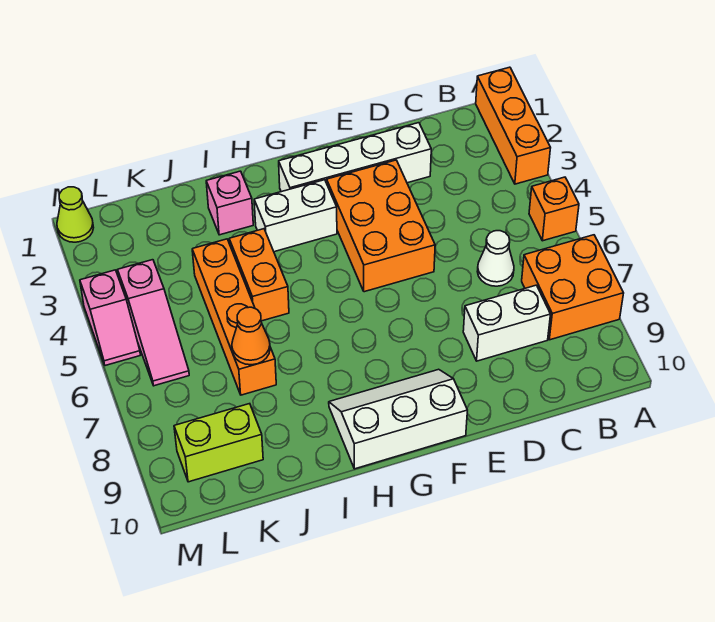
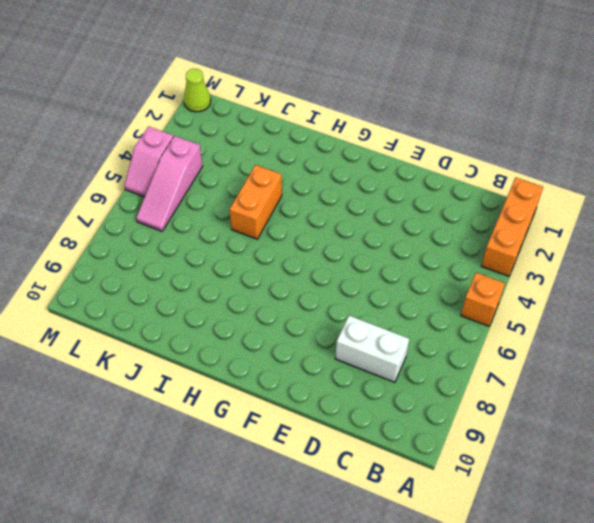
none -> orange 2x2 brick [522,235,624,340]
none -> white 1x1 cone [477,231,514,286]
none -> white 1x4 brick [279,123,431,192]

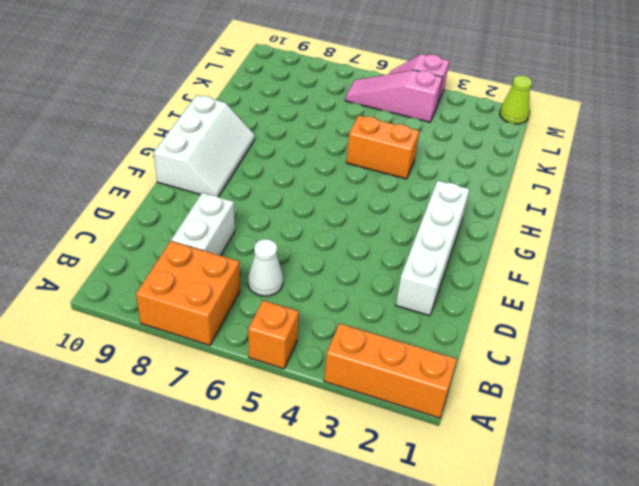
none -> orange 2x3 brick [327,160,435,292]
none -> white 1x2 brick [254,180,337,252]
none -> pink 1x1 brick [206,171,253,235]

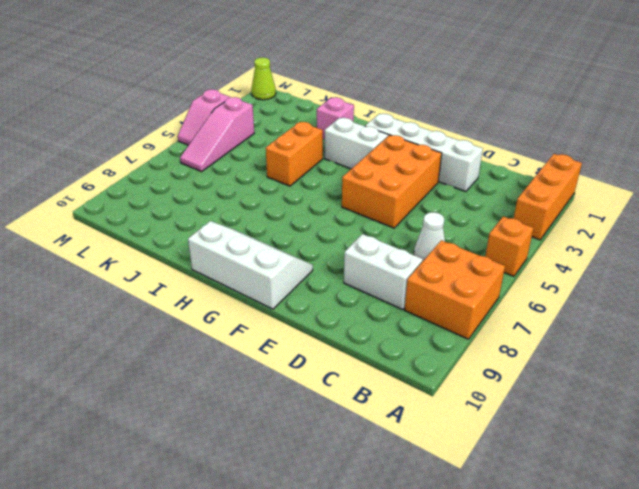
none -> orange 1x4 brick [192,239,276,395]
none -> lime 1x2 brick [174,404,263,482]
none -> orange 1x1 cone [232,307,270,365]

